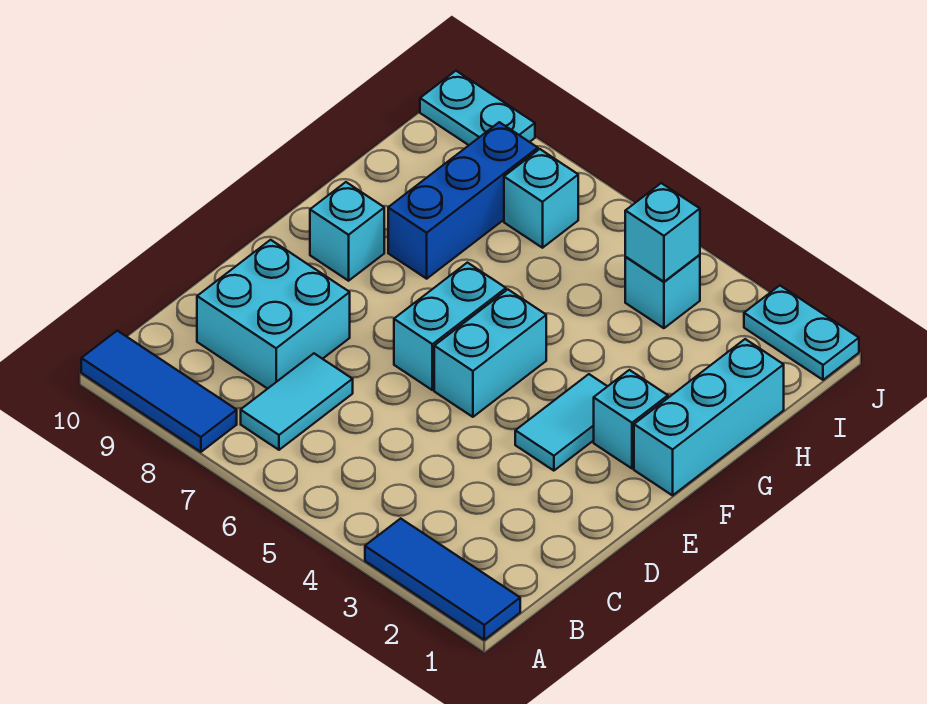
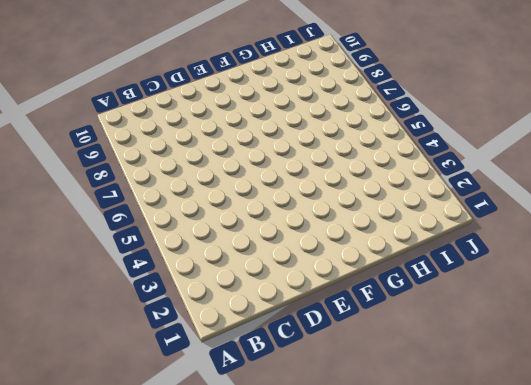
none -> blue 1x3 tile [365,518,520,640]
none -> blue 1x3 tile [81,331,237,452]
none -> cyan 1x2 tile [241,354,353,450]

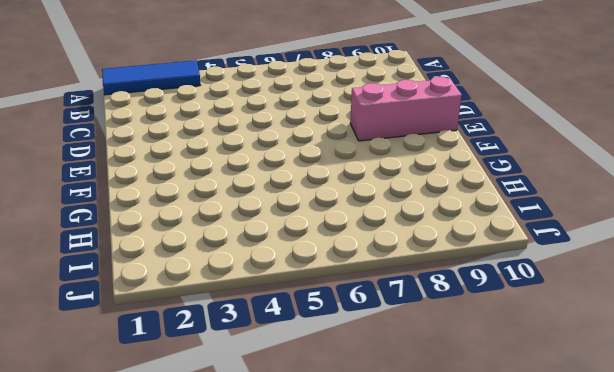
pink 1x3 brick [350,76,462,141] -> none
none -> blue 1x3 tile [81,331,237,452]
none -> cyan 1x2 tile [241,354,353,450]
none -> cyan 2x2 brick [197,240,350,389]

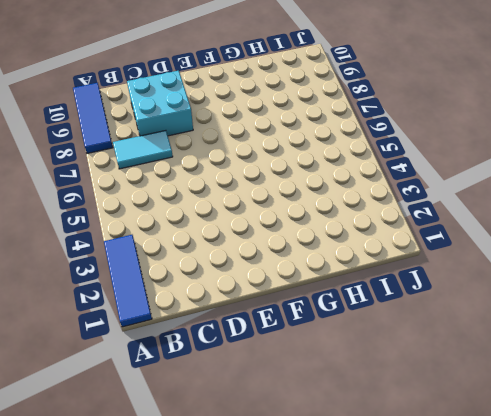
none -> cyan 1x2 tile [515,374,607,471]
none -> cyan 1x2 brick [434,290,546,417]
none -> cyan 1x2 brick [394,263,506,390]

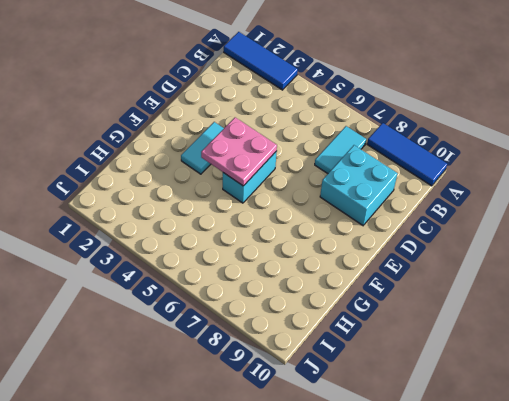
pink 2x2 plate [201,117,277,186] -> none
none -> cyan 1x2 brick [394,263,506,390]
none -> cyan 1x3 brick [634,339,784,495]
none -> cyan 1x1 brick [594,370,668,469]

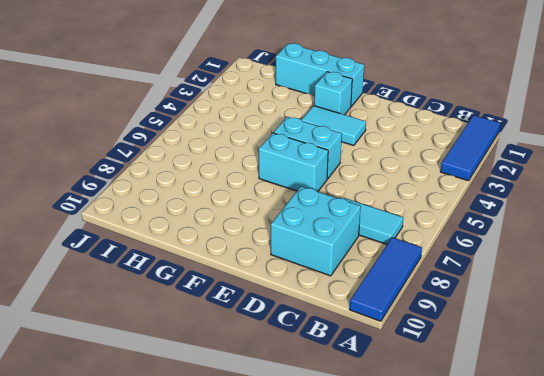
none -> cyan 1x1 brick [310,182,384,281]
none -> blue 1x3 brick [388,122,538,279]
none -> cyan 1x1 brick [625,255,700,328]

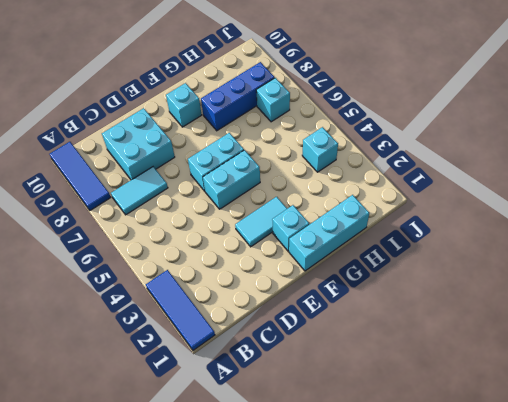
none -> cyan 1x2 plate [744,286,859,380]
none -> cyan 1x2 plate [420,71,535,145]
none -> cyan 1x1 brick [625,183,700,282]

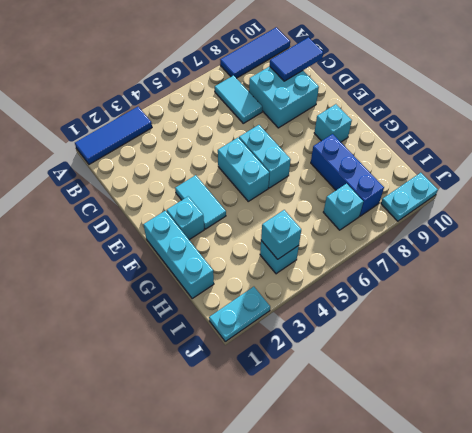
blue 1x2 tile [270,37,323,81] -> none

